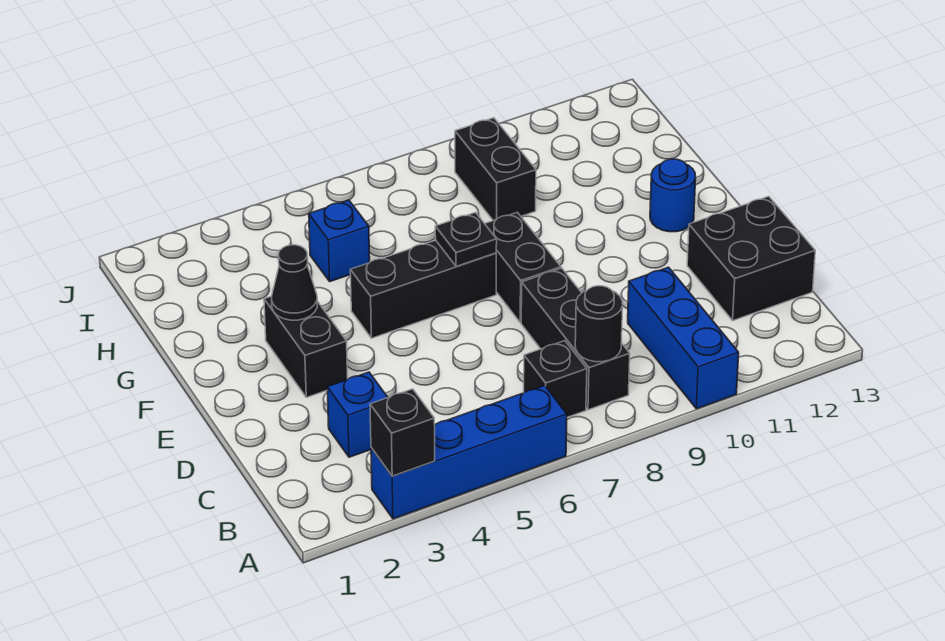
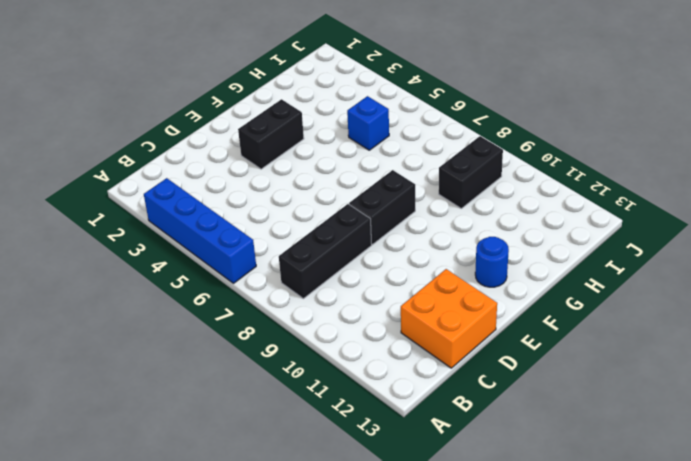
orange 2x2 brick [401,269,497,368] -> black 2x2 brick [687,196,815,320]
none -> blue 1x3 brick [628,267,739,409]
none -> black 1x1 brick [524,341,587,417]
none -> blue 1x1 brick [327,372,388,457]

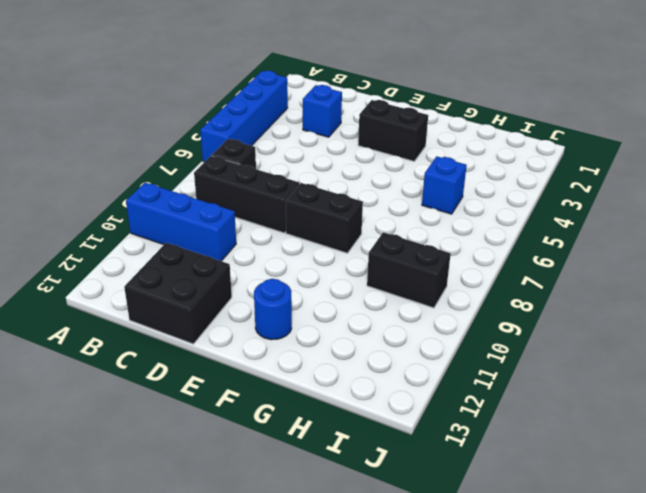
none -> black 1x3 brick [350,240,496,338]
none -> black 1x1 brick [370,389,435,476]
none -> black 1x1 round brick [575,286,623,362]

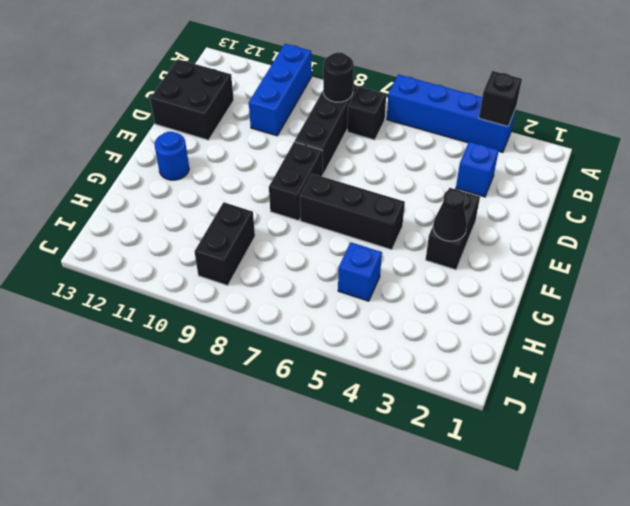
none -> black 1x1 plate [435,212,497,266]

